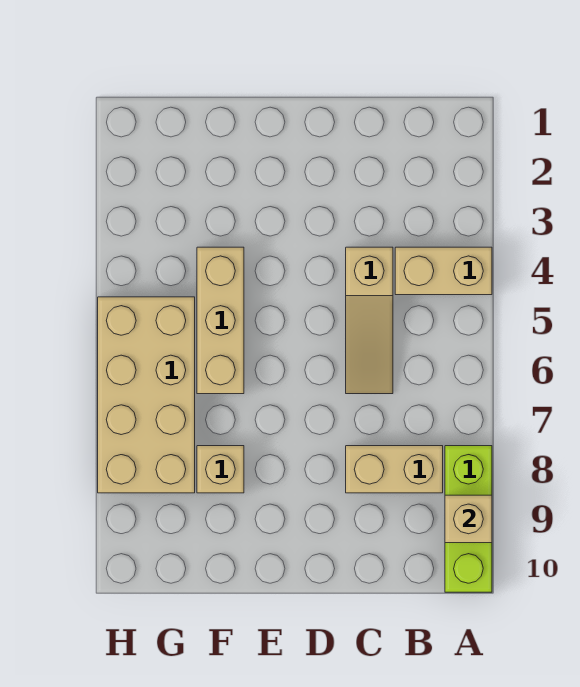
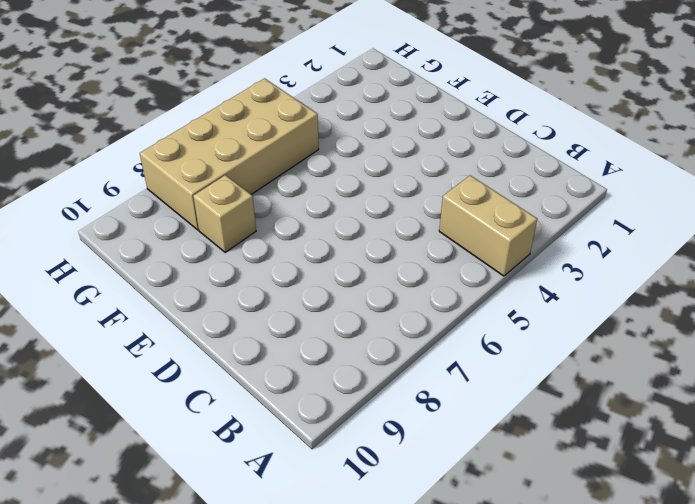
none -> lime 1x3 brick [445,446,492,592]
none -> tan 1x2 brick [346,446,443,493]

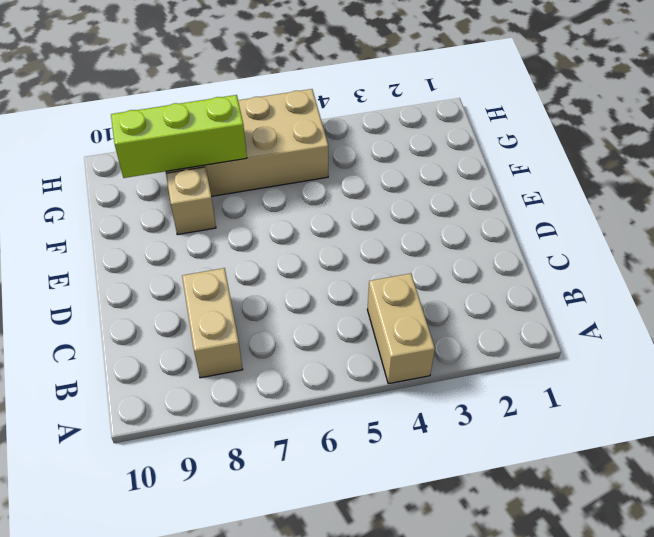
lime 1x3 brick [111,95,247,178] -> lime 1x3 brick moved to [445,446,492,592]
none -> tan 1x3 slope [346,247,393,394]
none -> tan 1x3 brick [197,247,244,394]

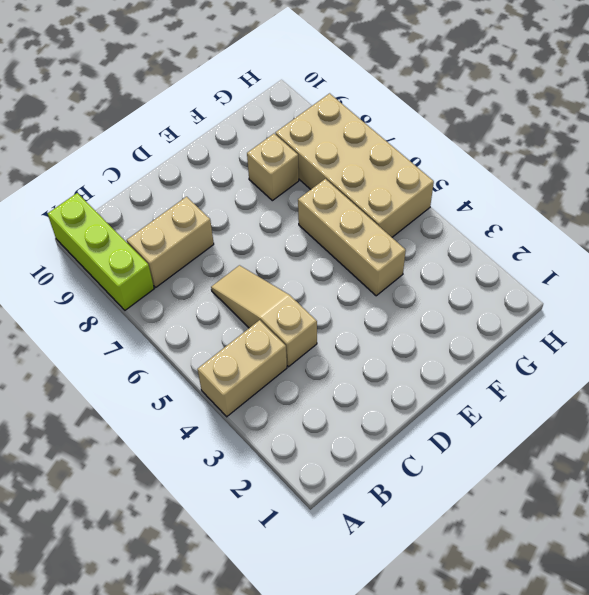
none -> tan 1x1 brick [445,495,492,543]

